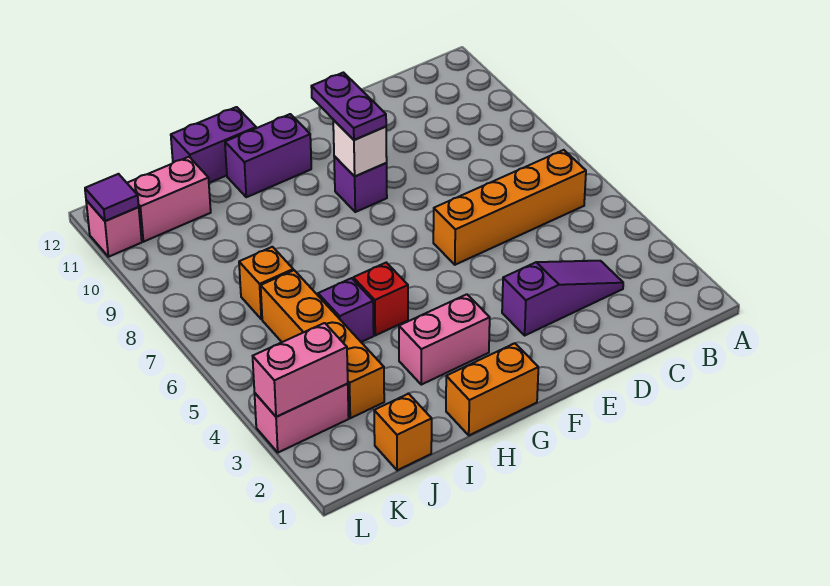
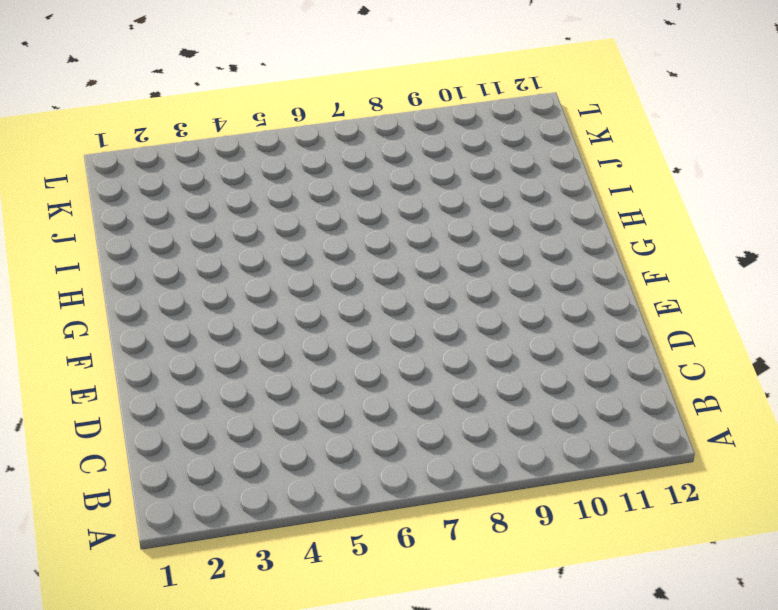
none -> orange 1x4 brick [433,150,586,265]
none -> purple 1x3 slope [502,261,623,335]
none -> purple 1x1 brick [334,156,387,212]

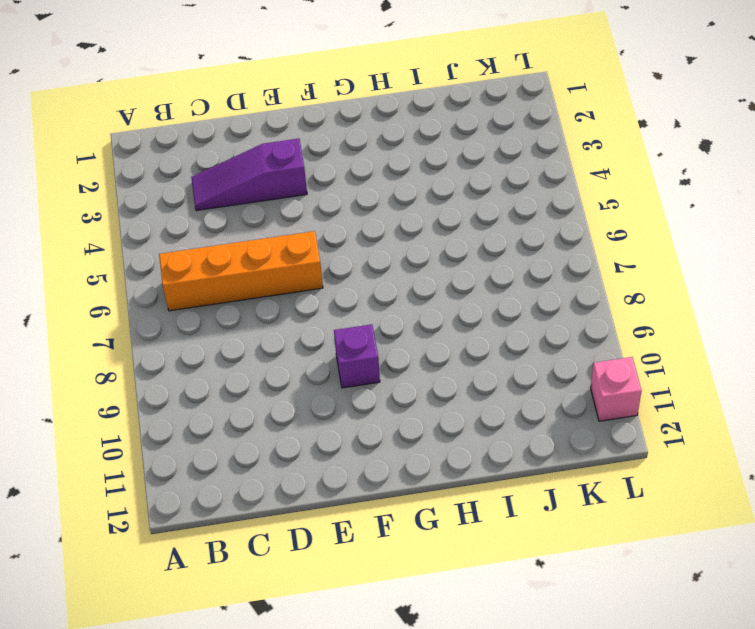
none -> orange 1x2 brick [446,343,538,435]
none -> pink 1x2 brick [399,294,490,385]
none -> purple 1x2 brick [225,114,311,197]

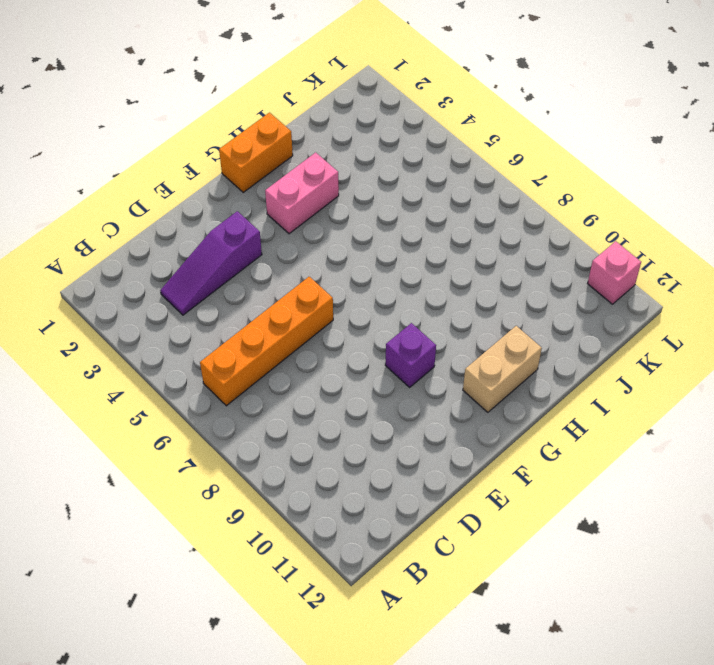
tan 1x2 brick [463,326,542,412] -> purple 1x2 brick [225,114,311,197]
none -> red 1x1 brick [353,263,408,335]
none -> purple 1x2 brick [171,107,256,183]
none -> purple 1x1 brick [318,278,374,342]

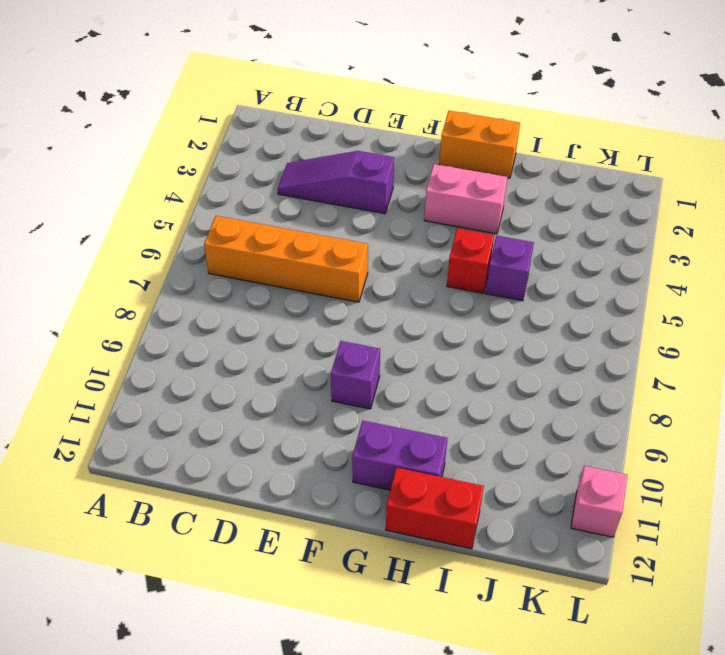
red 1x2 brick [386,468,484,549] -> purple 1x2 brick [171,107,256,183]
none -> orange 1x1 brick [374,394,432,470]
none -> orange 1x4 brick [261,270,384,418]
none -> orange 1x1 brick [239,247,293,319]

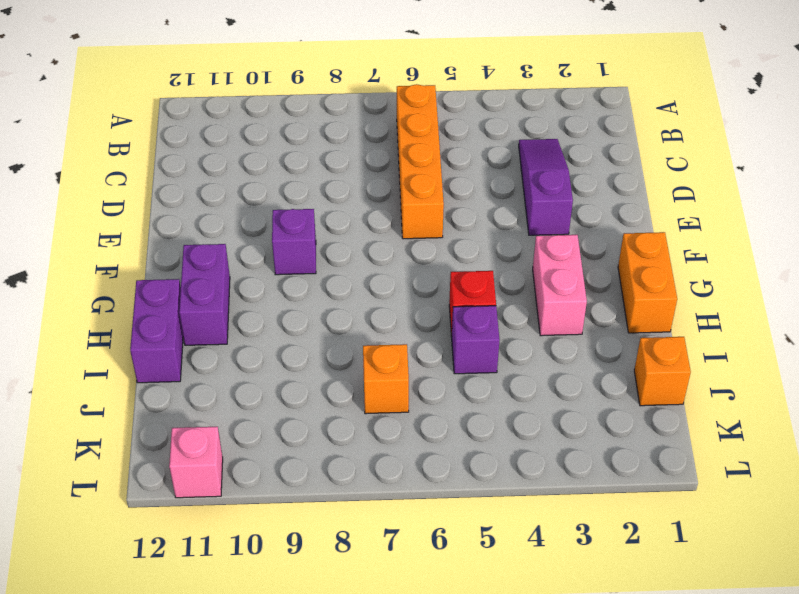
none -> orange 1x4 brick [261,270,384,418]
none -> pink 1x2 brick [127,157,211,242]
none -> pink 1x2 brick [254,383,349,452]

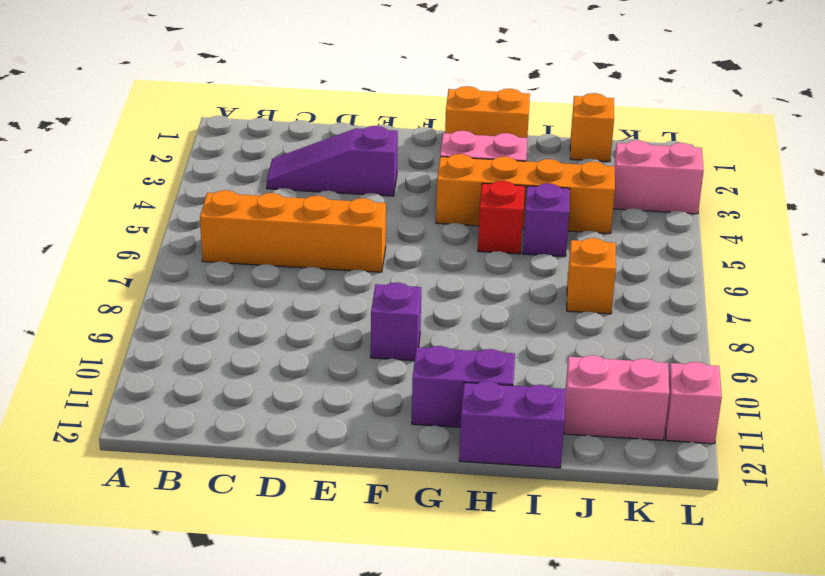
orange 1x4 brick [436,154,615,234] -> orange 1x4 brick turned to [261,270,384,418]
none -> white 1x1 brick [333,120,387,176]
none -> pink 1x2 brick [253,323,348,417]
none -> purple 1x1 tile [85,174,139,221]

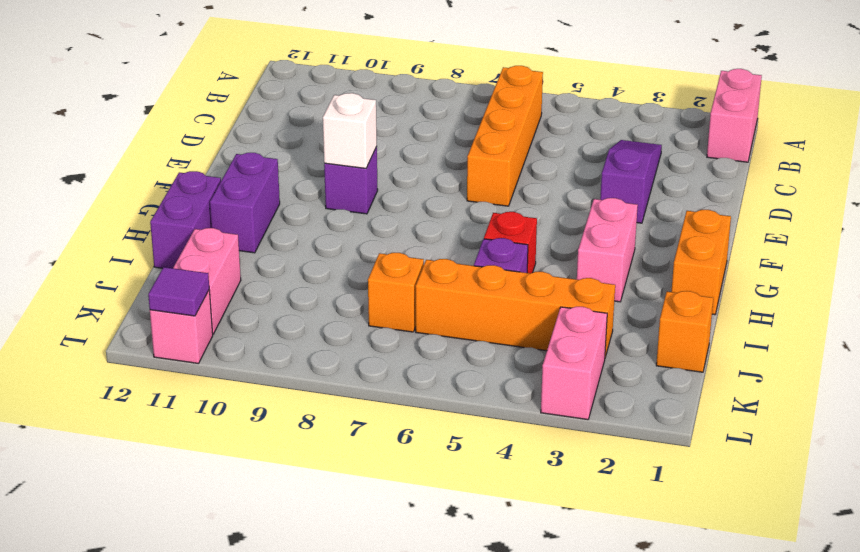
pink 1x2 brick [707,69,762,162] -> pink 1x2 brick moved to [253,323,348,417]
none -> purple 1x2 plate [311,72,386,140]

